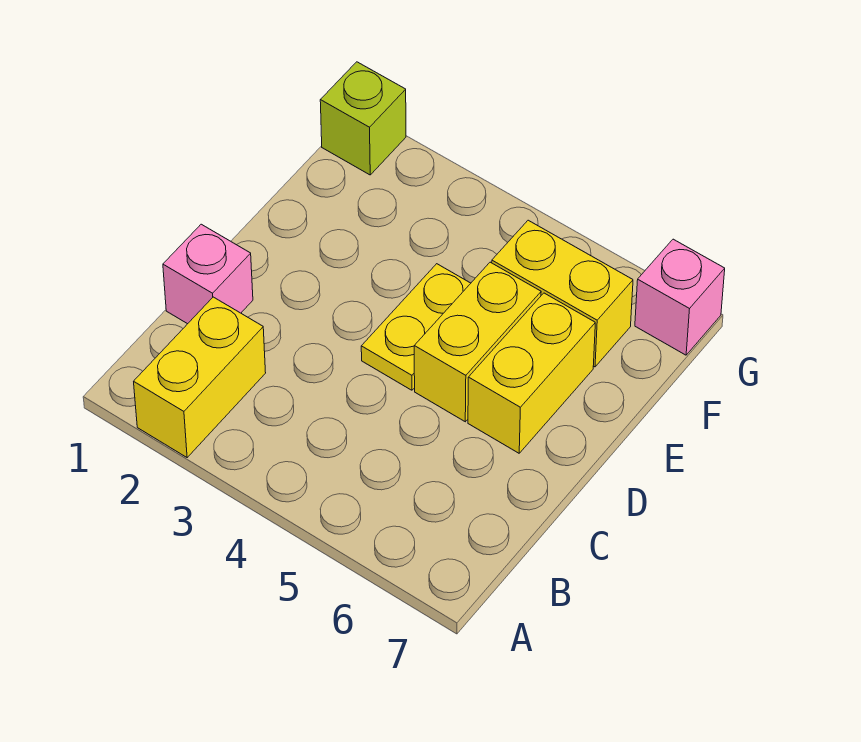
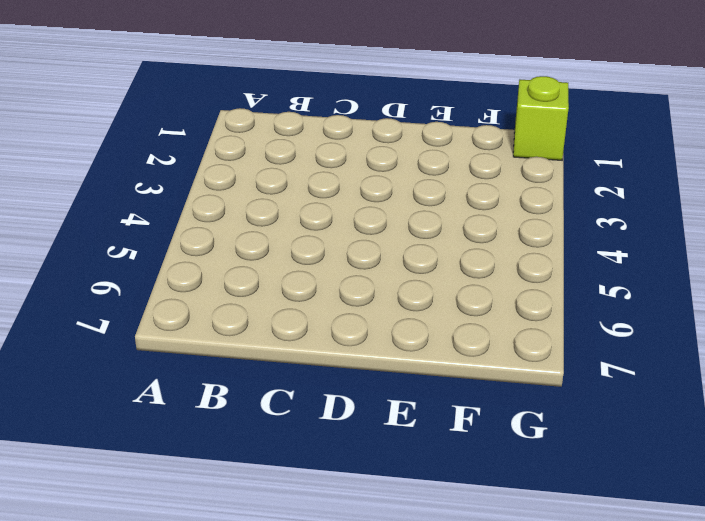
none -> yellow 1x2 brick [134,297,266,457]
none -> pink 1x1 brick [163,224,253,324]

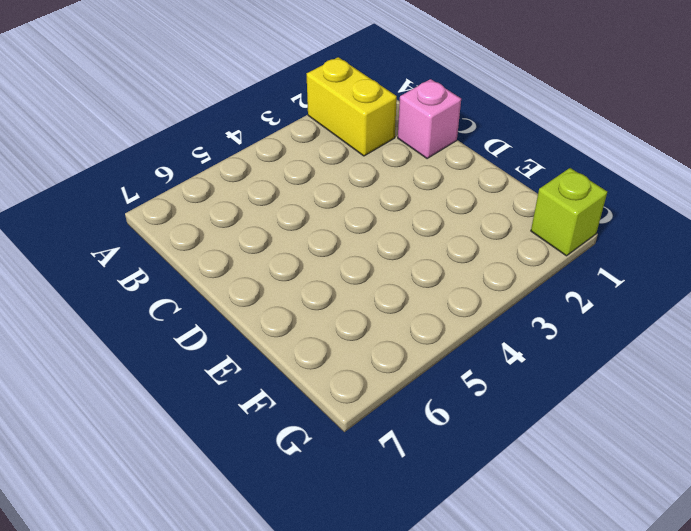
none -> yellow 1x2 plate [361,264,471,390]
none -> yellow 1x2 brick [414,262,541,422]

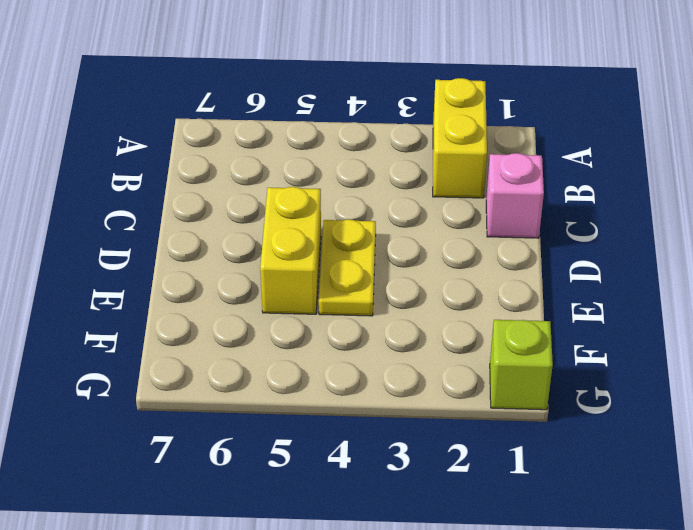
none -> yellow 1x2 brick [468,293,595,453]
none -> yellow 1x2 brick [492,220,633,367]

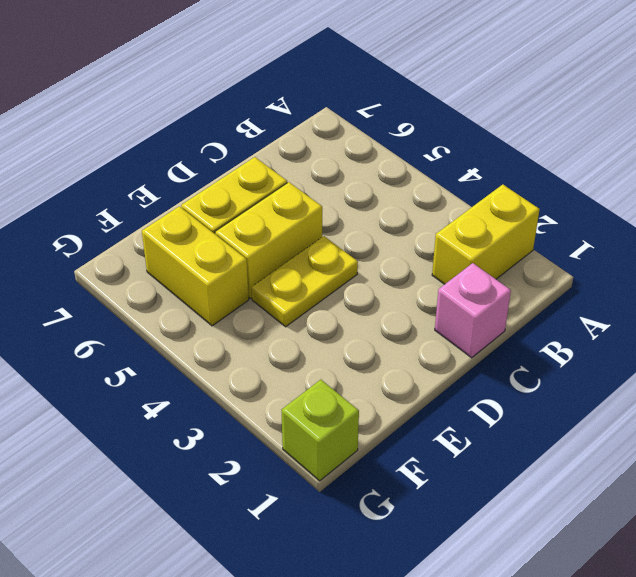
none -> pink 1x1 brick [635,239,725,355]

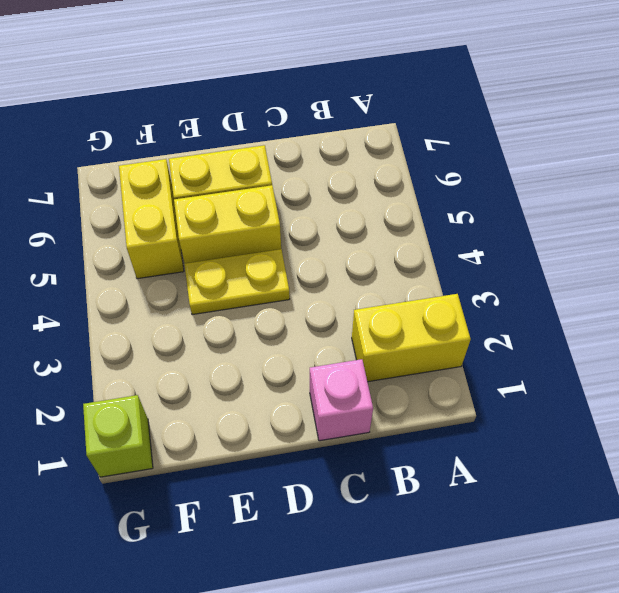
none -> pink 1x1 brick [635,239,725,355]

